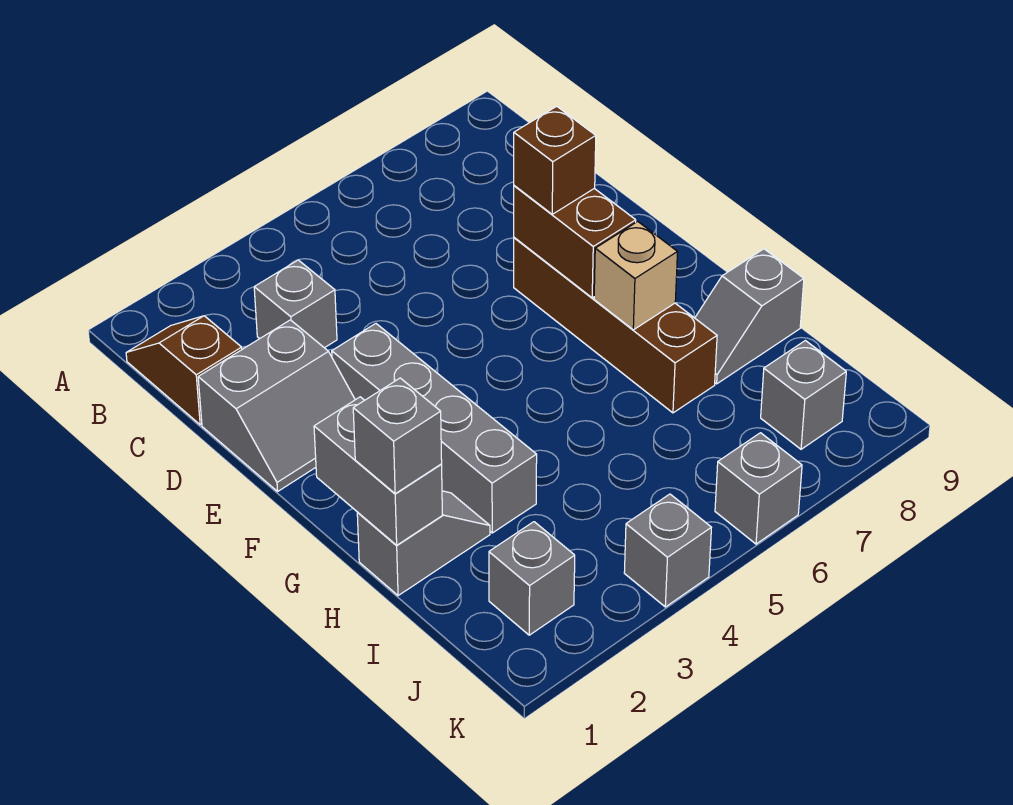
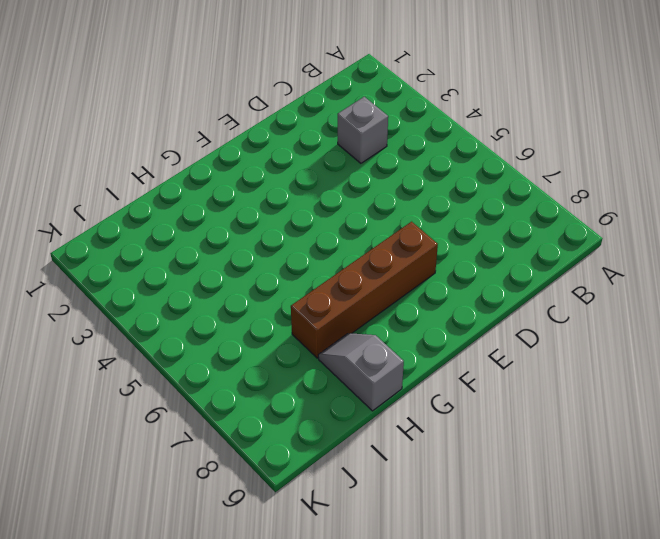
none -> brown 1x2 slope [126,316,242,425]
none -> grey 2x2 slope [198,320,355,491]
none -> grey 1x4 brick [332,324,537,533]

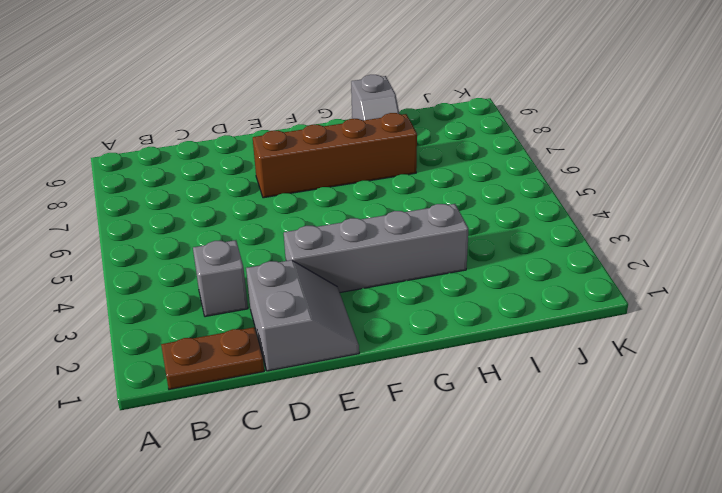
brown 1x2 plate [161,327,264,390] -> brown 1x2 slope [126,316,242,425]
none -> grey 1x2 slope [357,491,490,596]
none -> grey 1x1 brick [489,522,575,635]
none -> grey 1x1 brick [761,341,846,449]

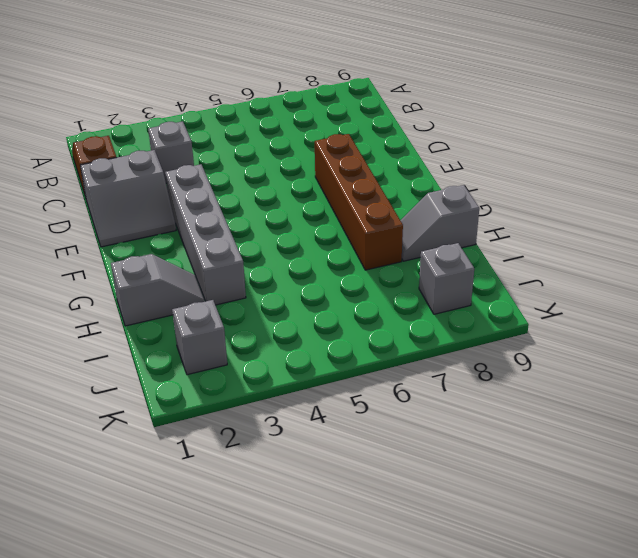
none -> grey 1x1 brick [624,494,711,607]
none -> grey 1x1 brick [715,433,802,544]
none -> brown 1x2 brick [514,186,636,298]

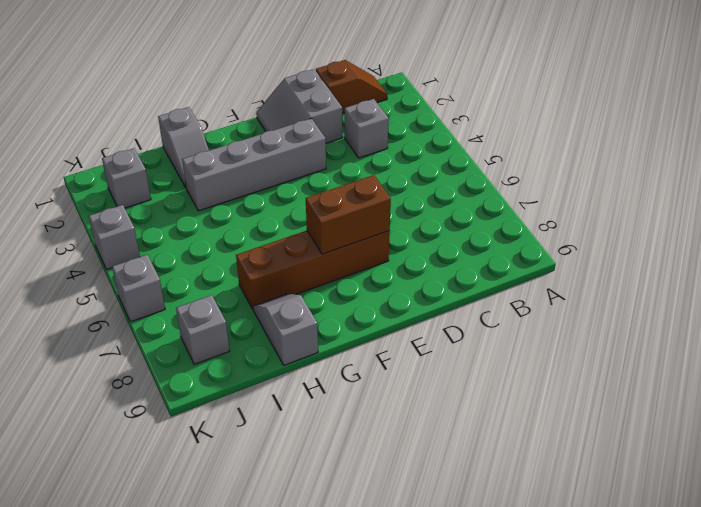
none -> grey 1x2 brick [314,397,442,545]
none -> tan 1x1 brick [594,222,677,330]
none -> brown 1x1 brick [514,106,596,214]

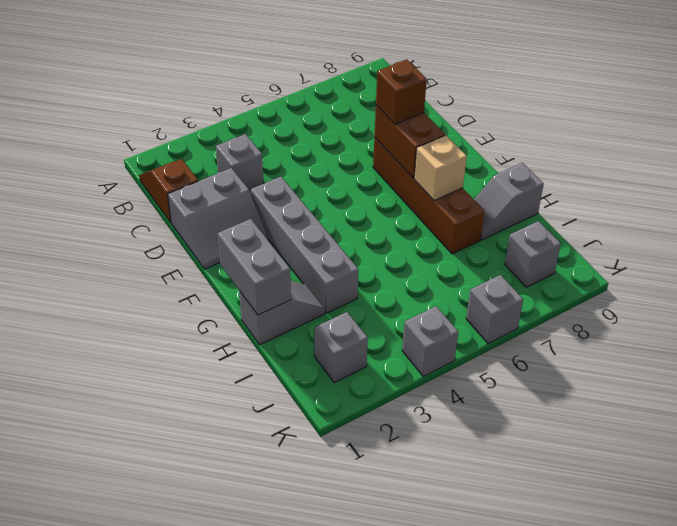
none -> grey 1x1 brick [353,378,442,494]

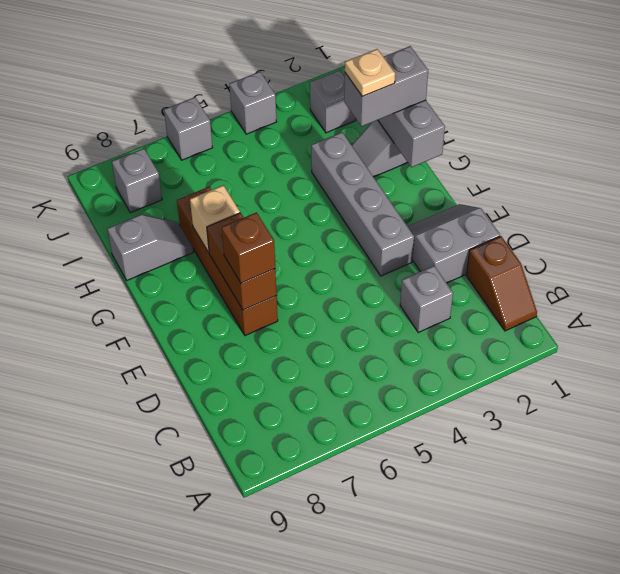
grey 1x2 brick [344,46,428,126] -> grey 1x1 brick [353,378,442,494]
tan 1x1 plate [345,49,395,96] -> none

